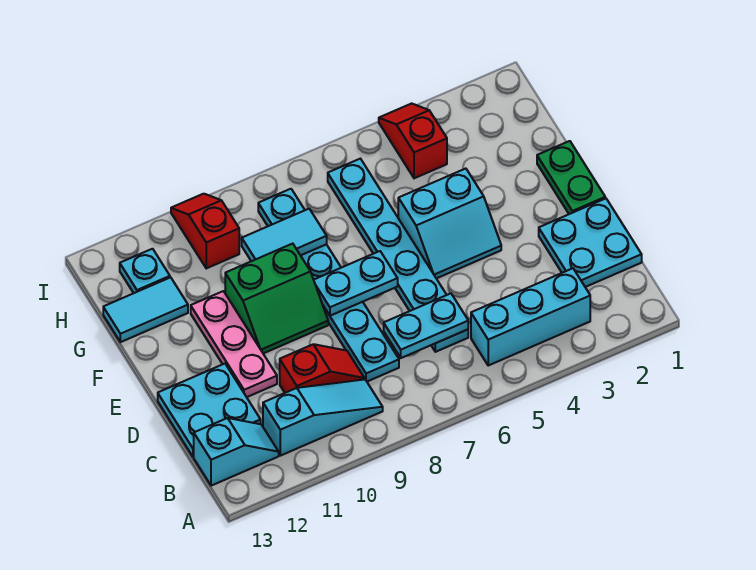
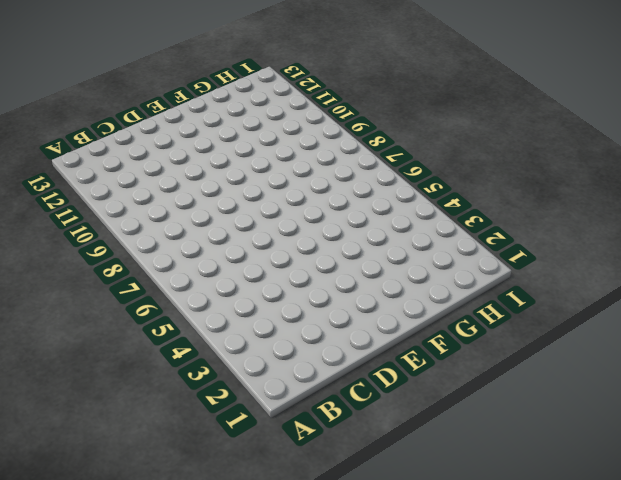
none -> cyan 1x3 brick [471,268,590,365]
none -> cyan 1x3 slope [263,379,383,456]
none -> cyan 1x2 slope [194,418,279,486]

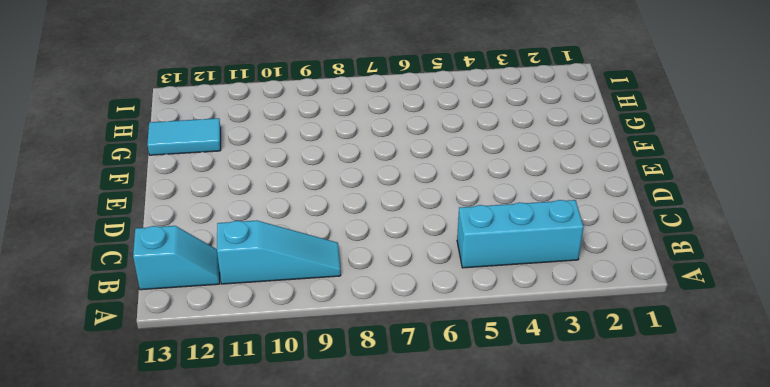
none -> cyan 2x2 plate [539,198,642,287]
none -> cyan 1x6 plate [328,159,468,352]
none -> cyan 1x6 plate [258,189,399,382]

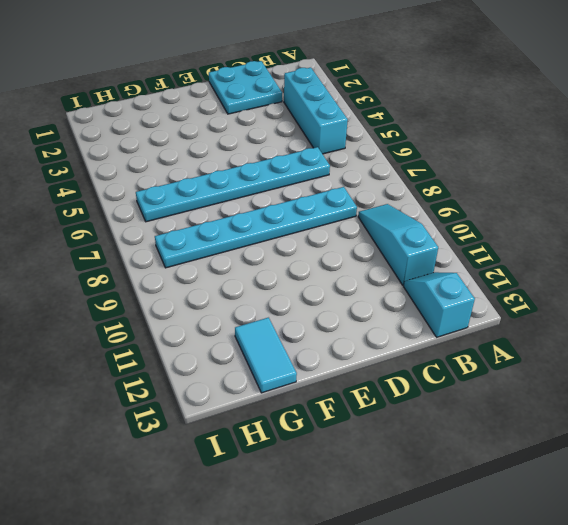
none -> red 1x2 slope [280,344,364,393]
none -> cyan 2x2 plate [158,364,261,457]
none -> pink 1x3 plate [191,291,277,397]

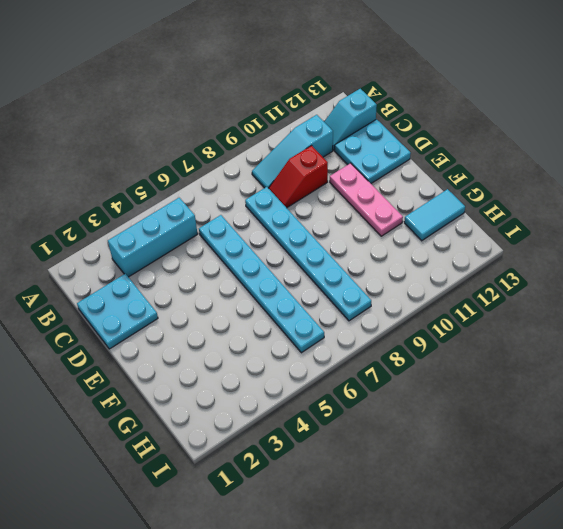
none -> green 1x2 plate [537,141,605,214]
none -> cyan 2x2 slope [398,169,501,278]
none -> green 2x2 slope [225,244,328,353]

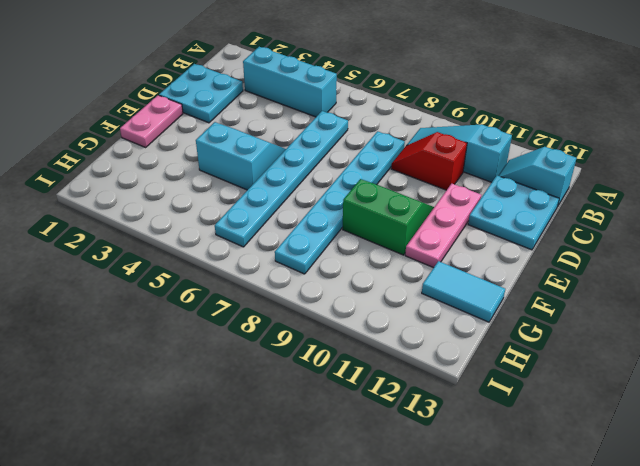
pink 1x2 plate [120,95,183,147] -> green 1x2 plate [537,141,605,214]
none -> red 1x2 slope [379,103,447,178]
none -> red 1x2 slope [171,194,239,268]
none -> cyan 1x1 plate [120,249,170,293]

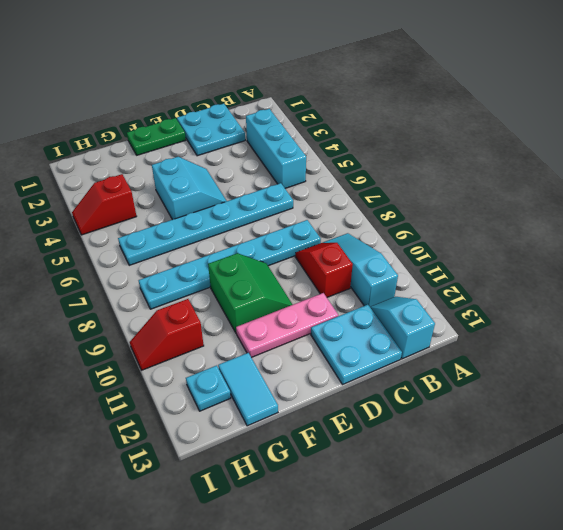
none -> cyan 1x2 plate [384,293,468,358]
none -> cyan 1x2 plate [314,251,398,316]
none -> cyan 1x2 tile [242,209,327,261]

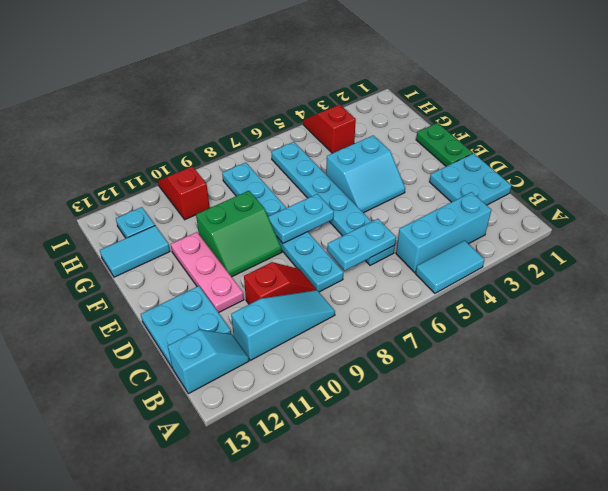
cyan 1x2 tile [416,240,485,293] -> cyan 1x2 tile moved to [242,209,327,261]

